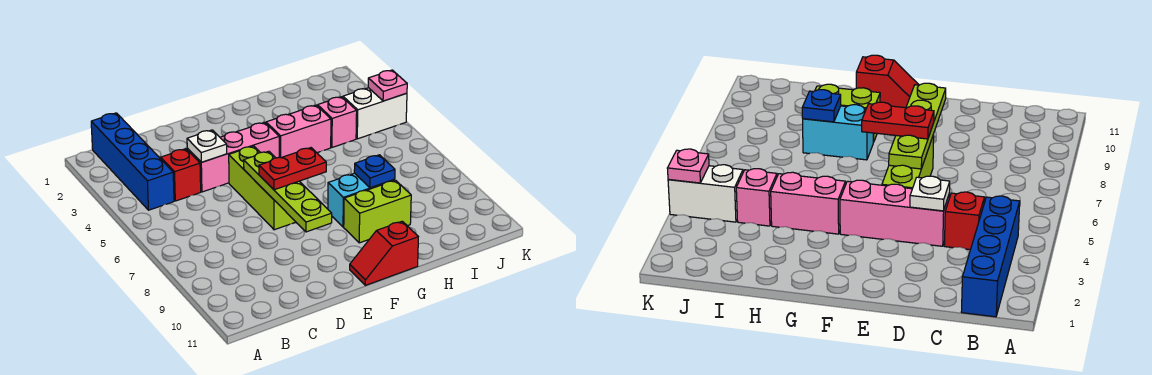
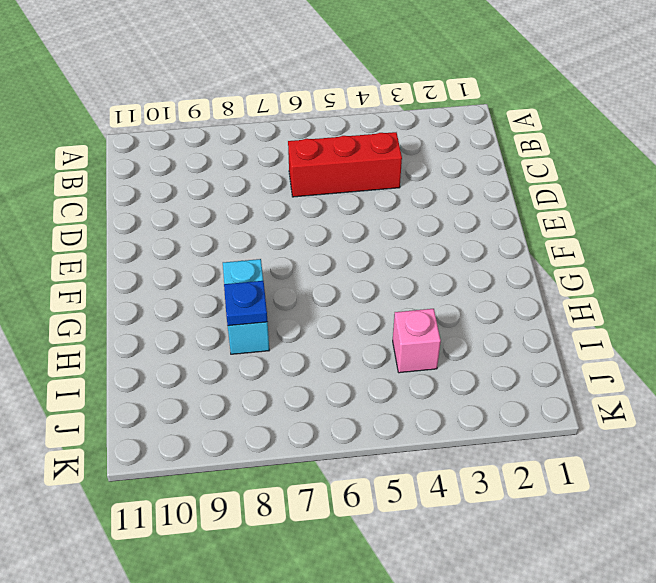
red 1x3 brick [288,132,402,197] -> red 1x1 brick [161,149,201,201]
none -> blue 1x4 brick [91,113,174,210]
none -> pink 1x3 brick [187,122,279,192]
none -> lime 1x3 brick [229,146,295,230]

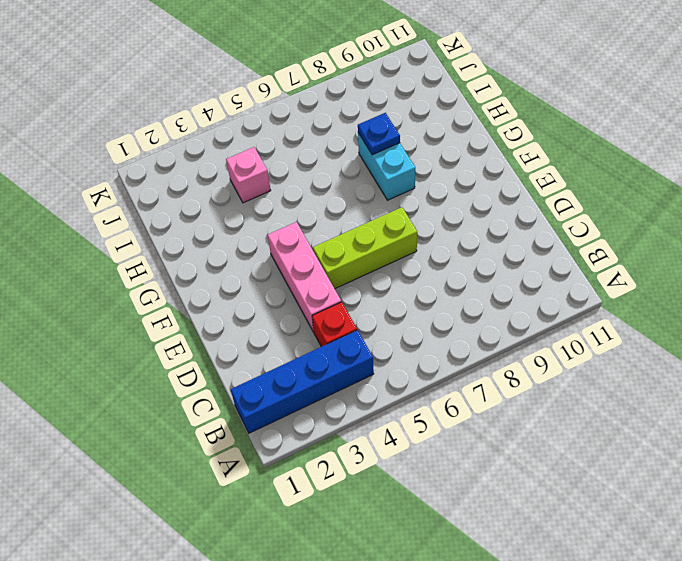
none -> red 1x2 slope [350,221,418,285]
none -> pink 1x2 brick [266,105,331,158]
none -> lime 1x2 brick [344,180,411,243]

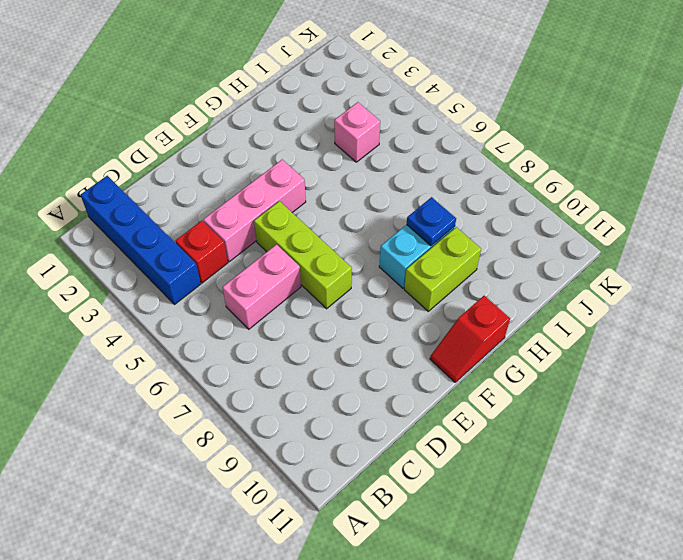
pink 1x2 brick [222,245,301,329] -> pink 1x2 brick moved to [266,105,331,158]
none -> white 1x2 brick [343,88,407,139]
none -> white 1x1 plate [187,130,227,162]
none -> lime 1x4 plate [244,151,332,232]

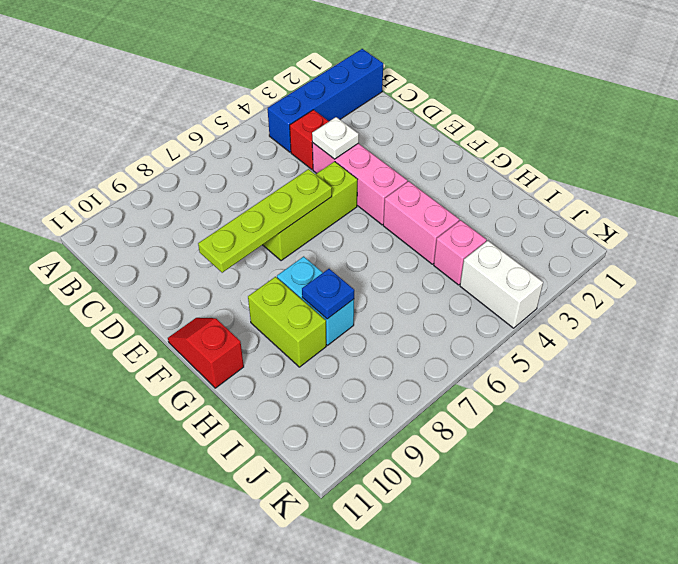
none -> pink 1x1 plate [368,70,407,101]
none -> red 1x2 plate [259,148,326,190]

